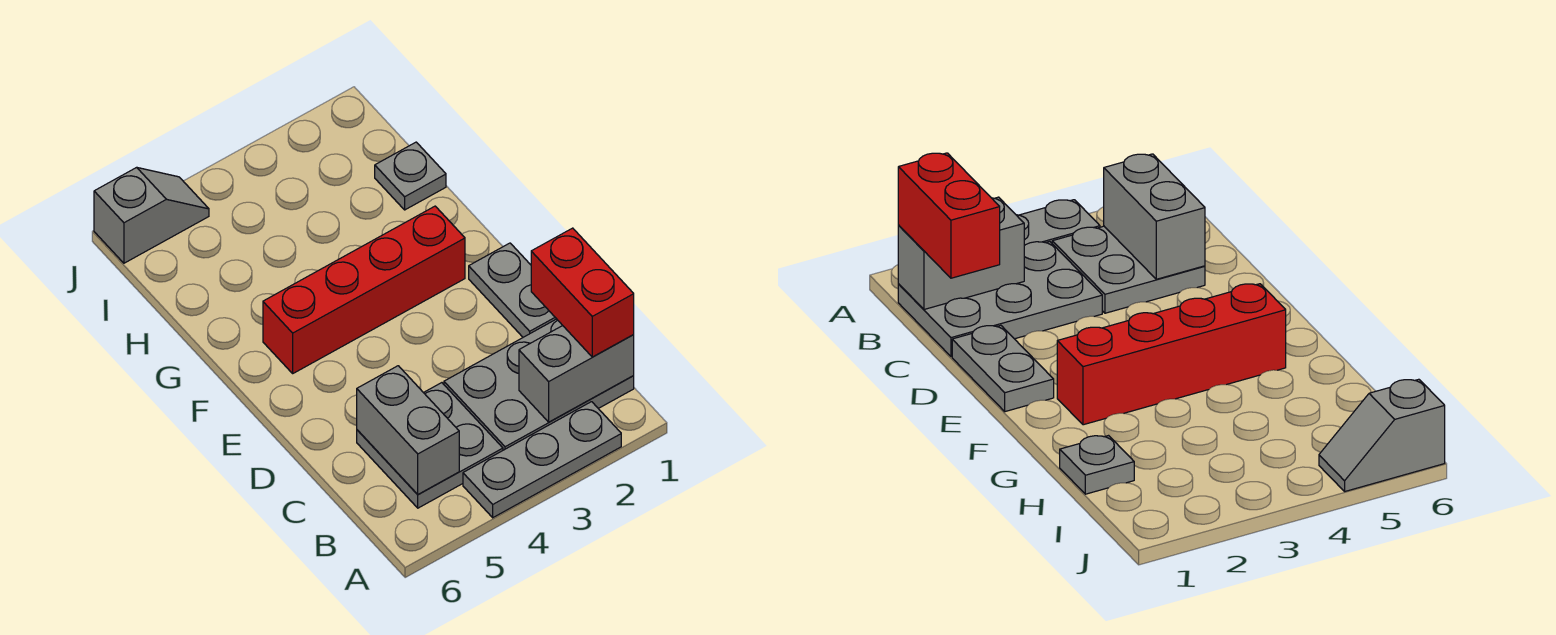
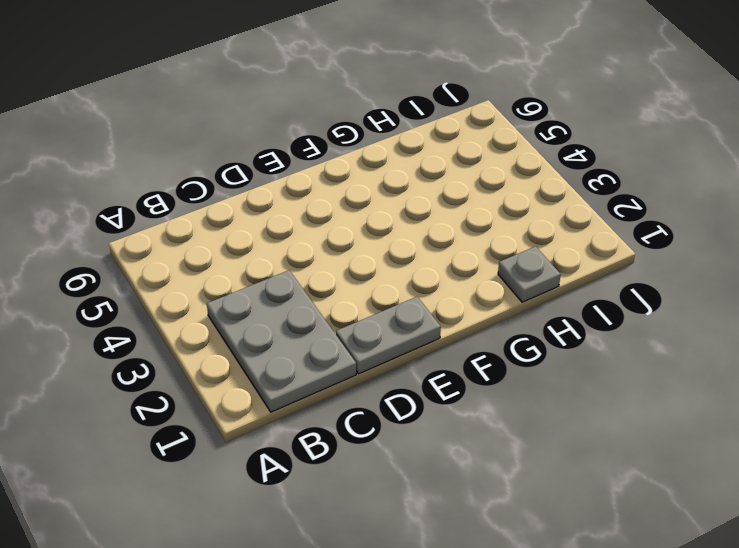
none -> grey 1x3 plate [463,402,621,518]
none -> grey 2x2 plate [357,383,503,508]

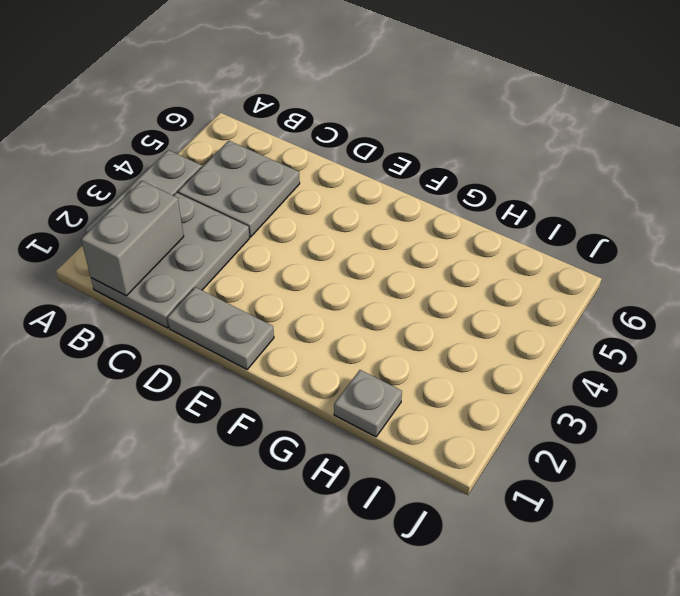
none -> red 1x4 brick [263,206,465,373]
none -> grey 1x2 slope [94,167,209,263]

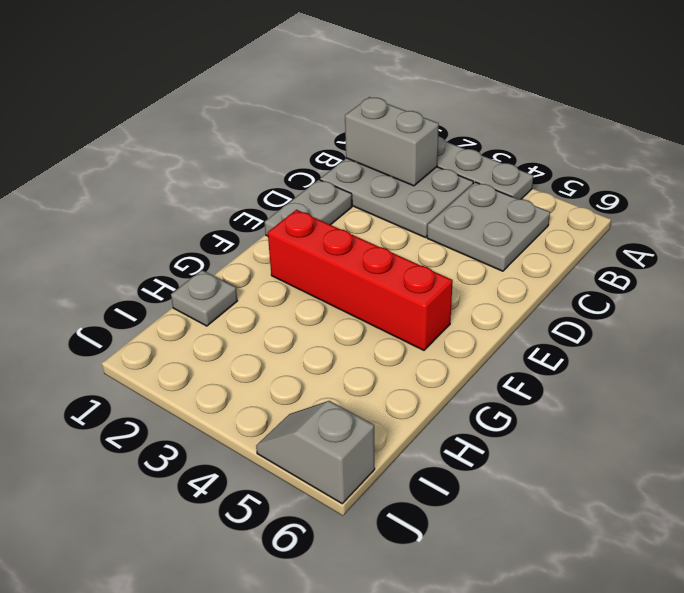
none -> grey 1x2 brick [357,366,459,494]
none -> red 1x2 brick [531,228,634,357]

